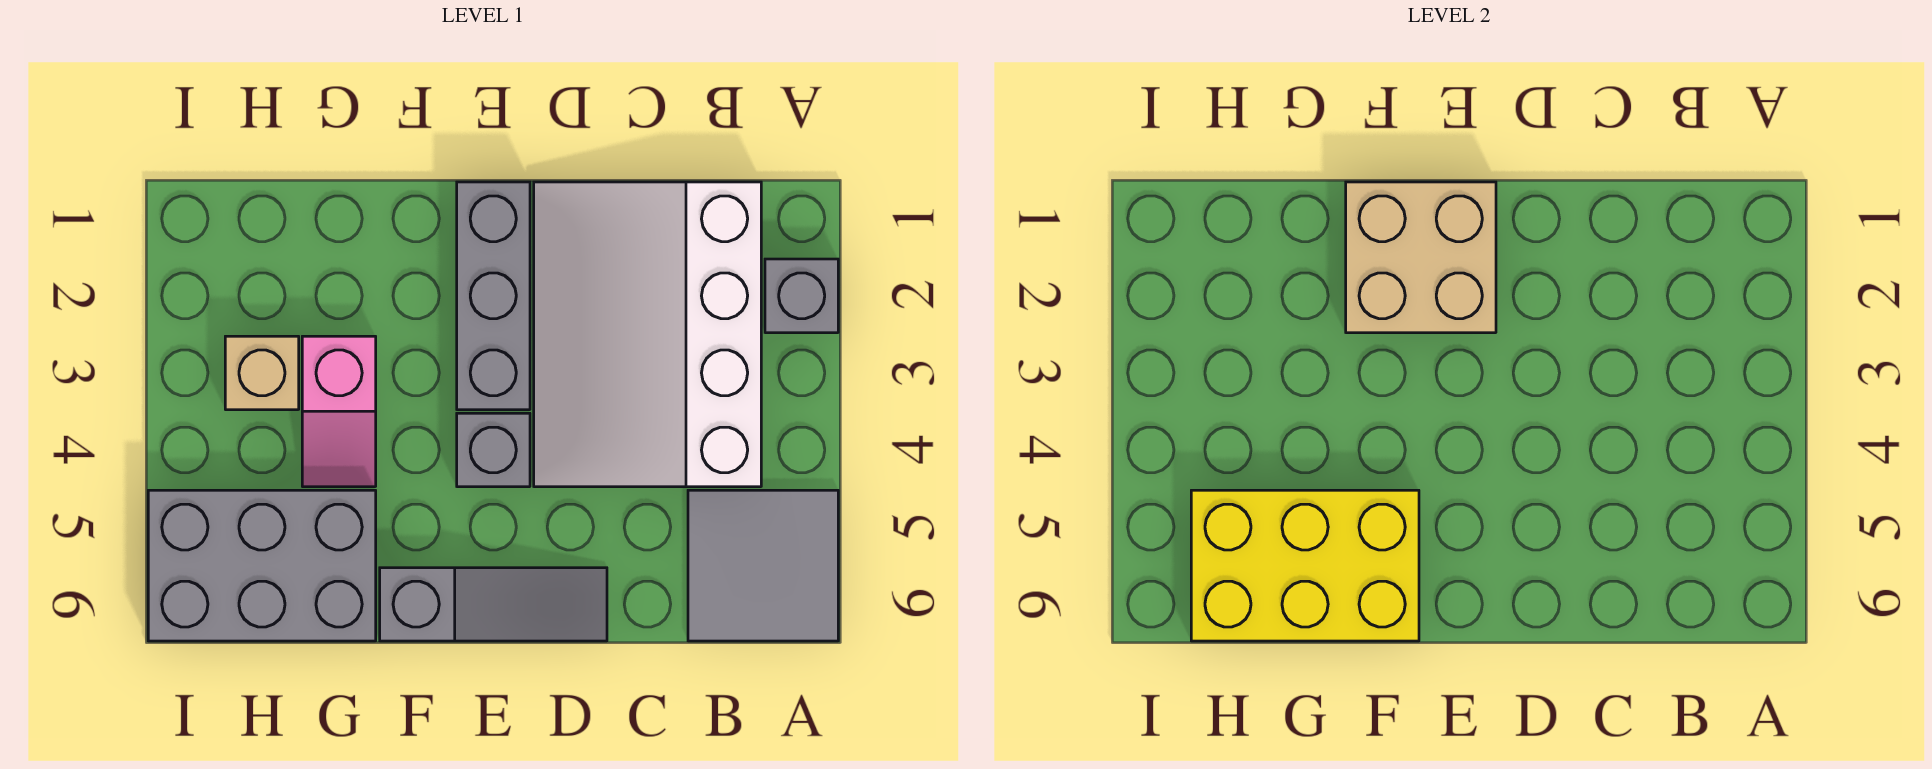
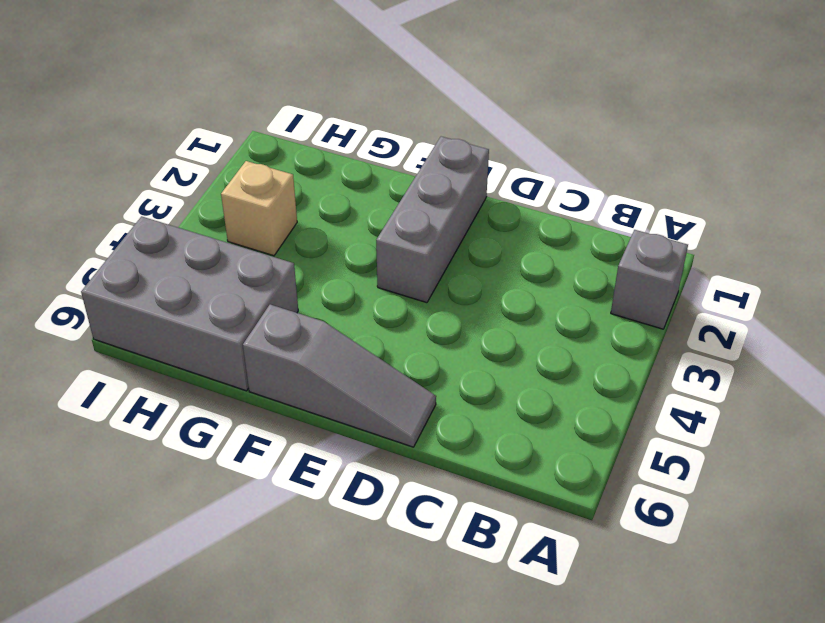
none -> grey 2x2 tile [688,490,838,641]
none -> white 3x4 slope [534,182,761,487]

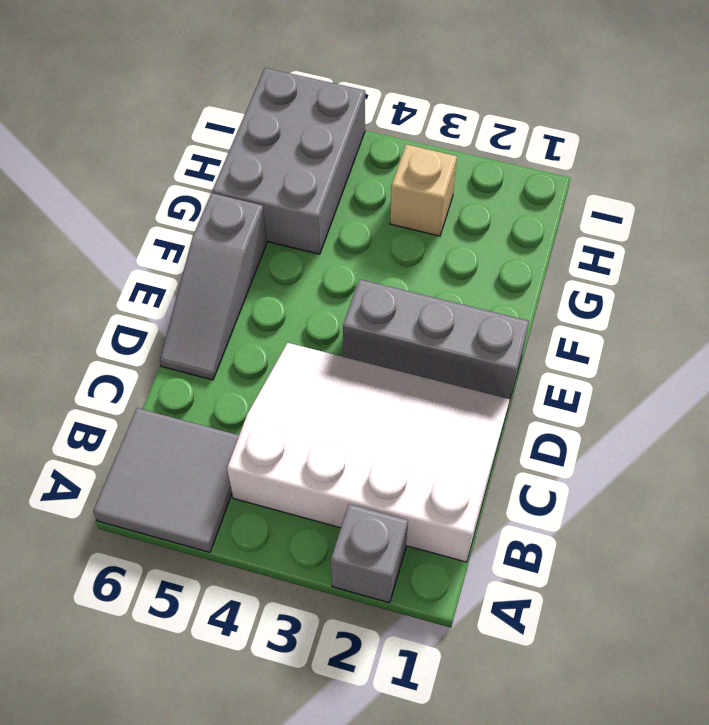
none -> grey 1x1 brick [457,413,530,487]
none -> pink 1x2 slope [302,336,376,487]

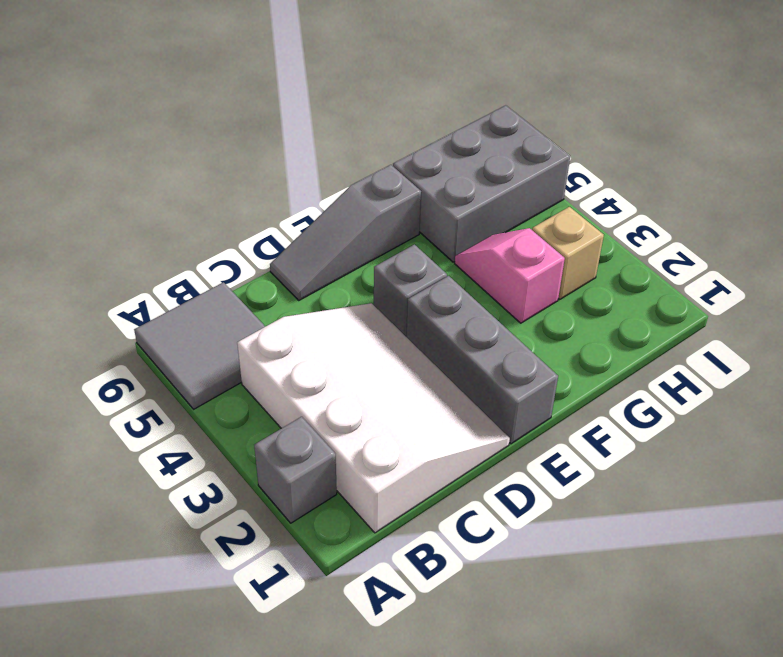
none -> tan 2x2 brick [1346,182,1496,333]
none -> yellow 2x3 brick [1191,490,1419,641]

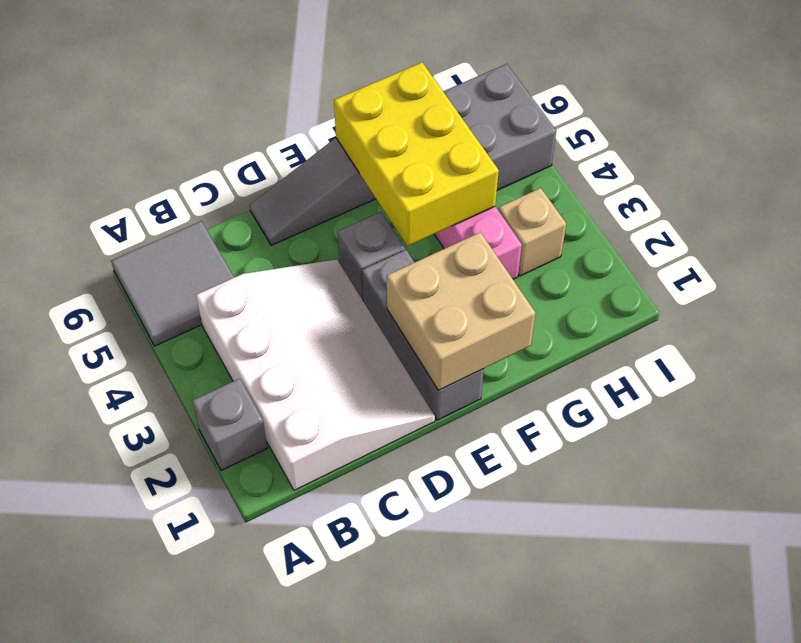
yellow 2x3 brick [334,62,499,246] -> yellow 2x3 brick turned to [1191,490,1419,641]

